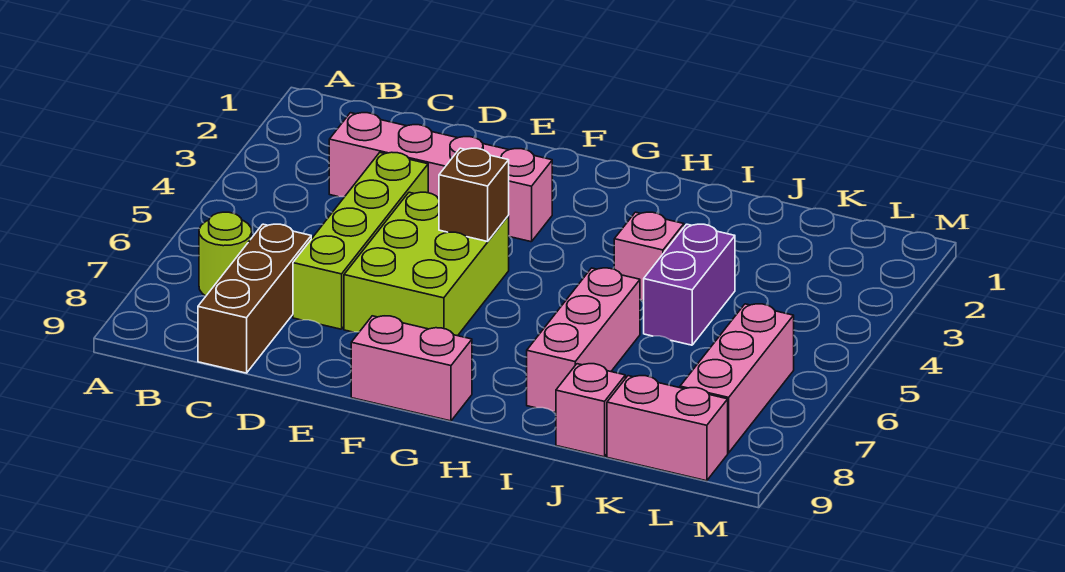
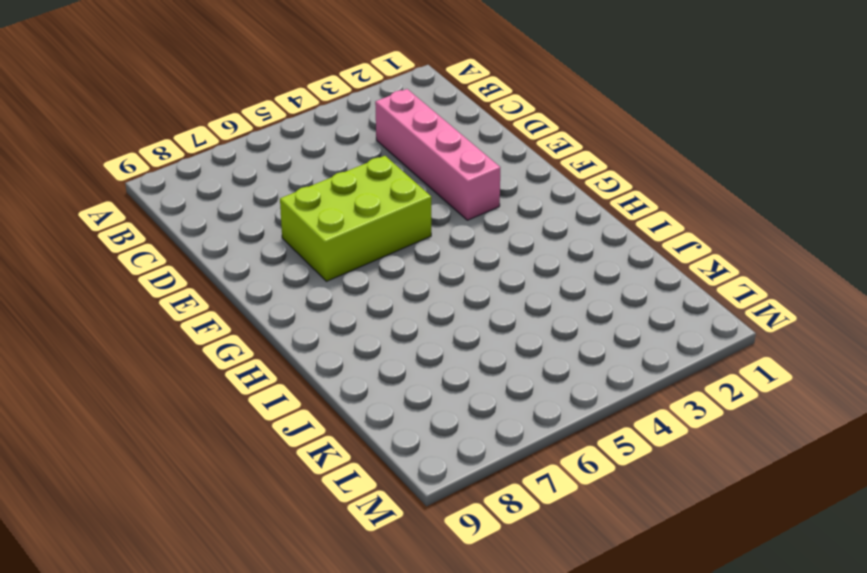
none -> lime 1x1 round brick [199,212,252,296]
none -> brown 1x3 brick [198,224,311,373]
none -> lime 1x4 brick [293,152,428,329]

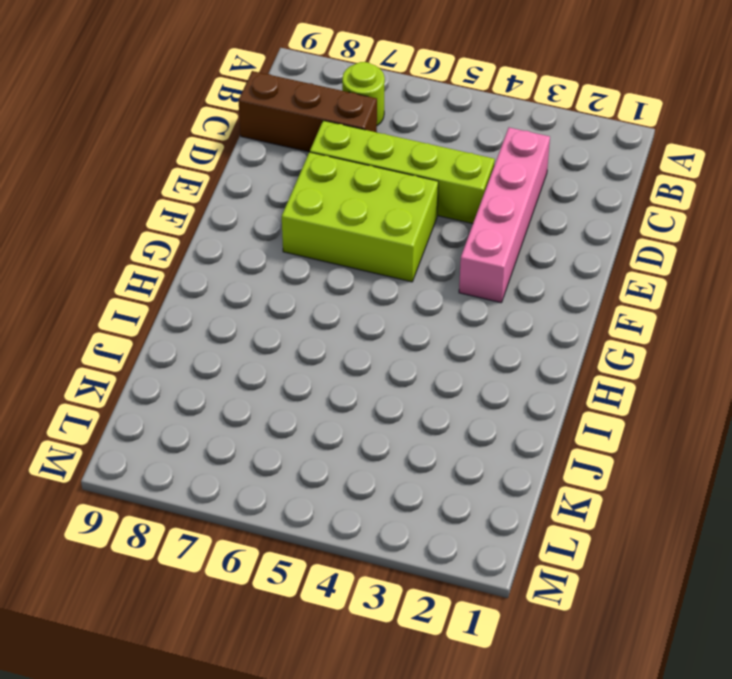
none -> pink 1x2 brick [351,316,472,421]
none -> pink 1x1 brick [614,212,684,301]
none -> pink 1x3 brick [527,268,640,412]

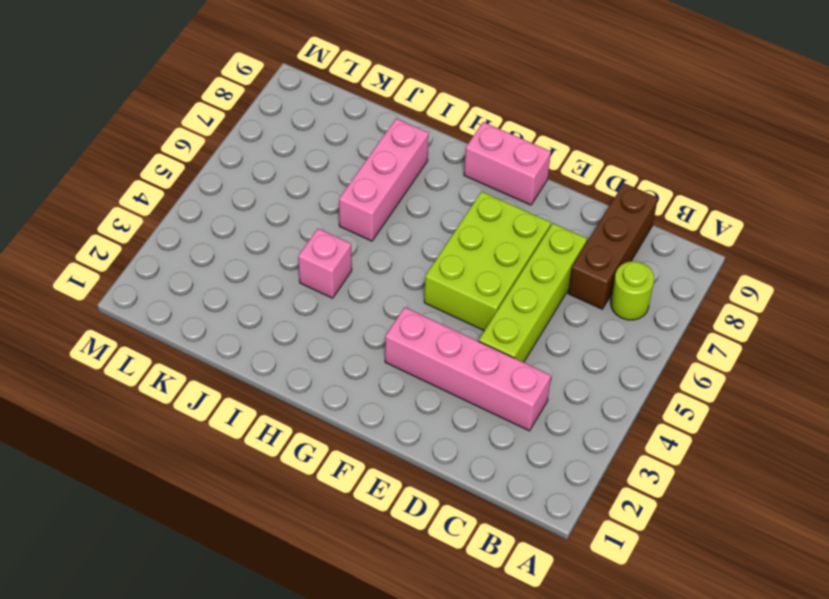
none -> purple 1x2 brick [644,224,735,345]
none -> pink 1x1 brick [556,364,625,457]
none -> pink 1x2 brick [607,376,728,481]

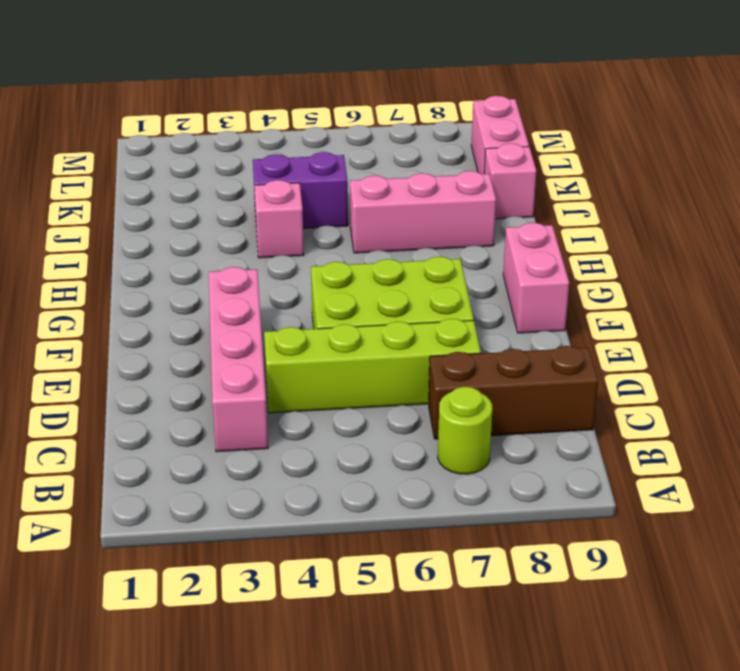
none -> pink 1x3 brick [680,304,794,453]
none -> brown 1x1 brick [439,148,509,241]

